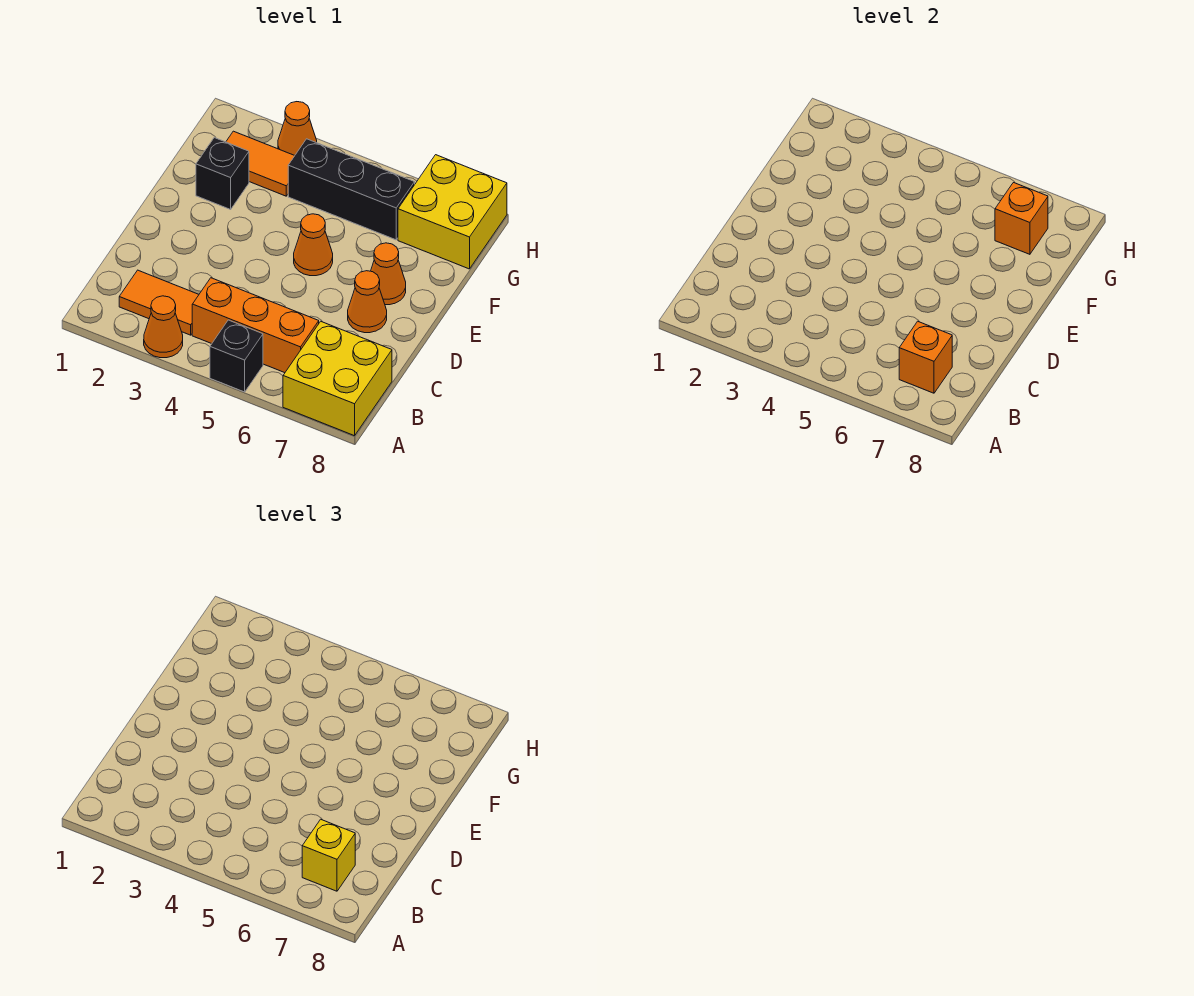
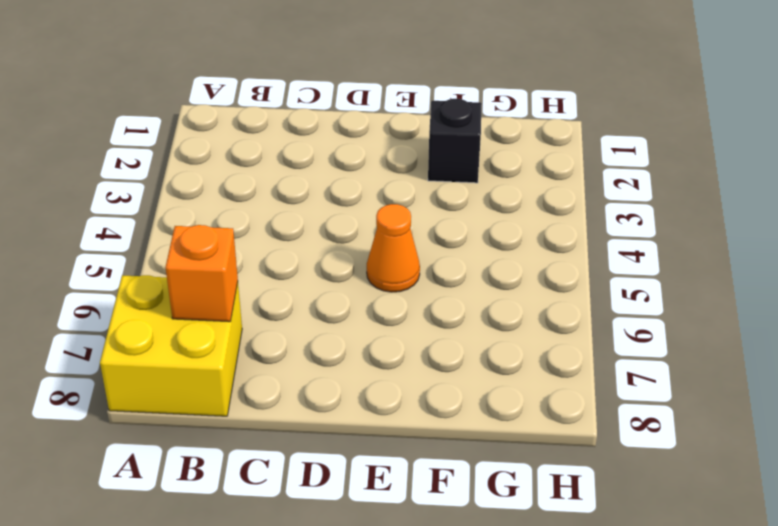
none -> orange 1x1 cone [144,296,183,358]
none -> black 1x1 brick [210,320,263,392]
none -> orange 1x2 tile [119,270,199,335]

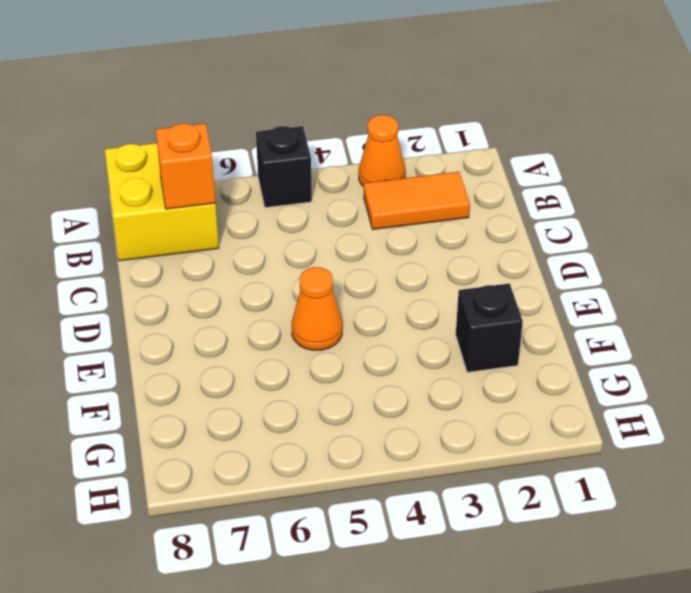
none -> orange 1x3 brick [192,278,319,373]
none -> orange 1x1 cone [348,271,387,333]
none -> orange 1x1 cone [371,243,406,305]

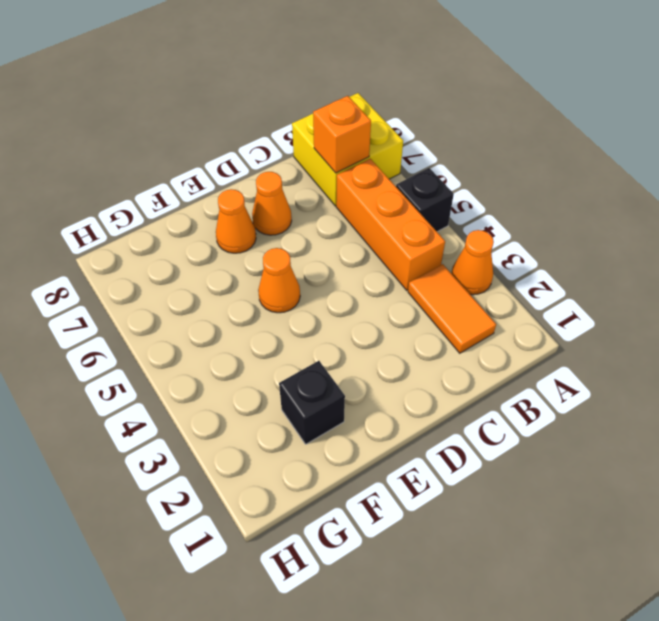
none -> orange 1x2 tile [226,131,295,196]
none -> black 1x3 brick [288,139,415,240]
none -> yellow 2x2 brick [398,155,507,269]

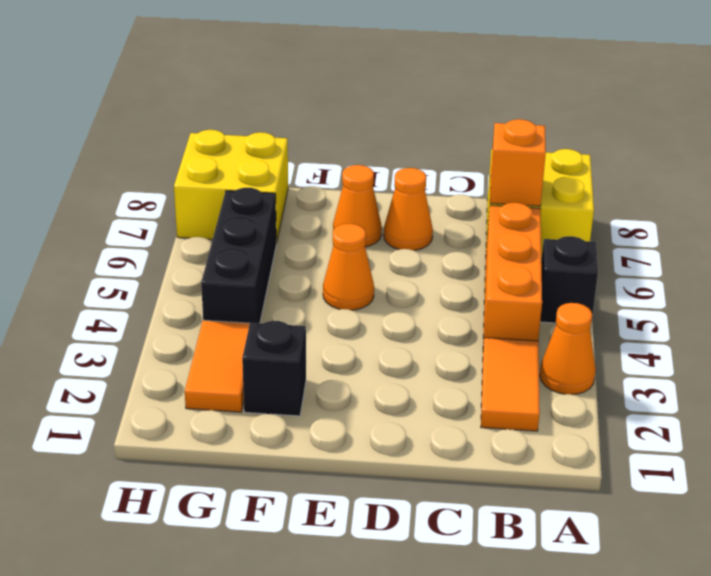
none -> orange 1x1 cone [278,102,317,155]
none -> orange 1x1 brick [995,183,1048,254]
none -> yellow 1x1 brick [302,819,355,891]

